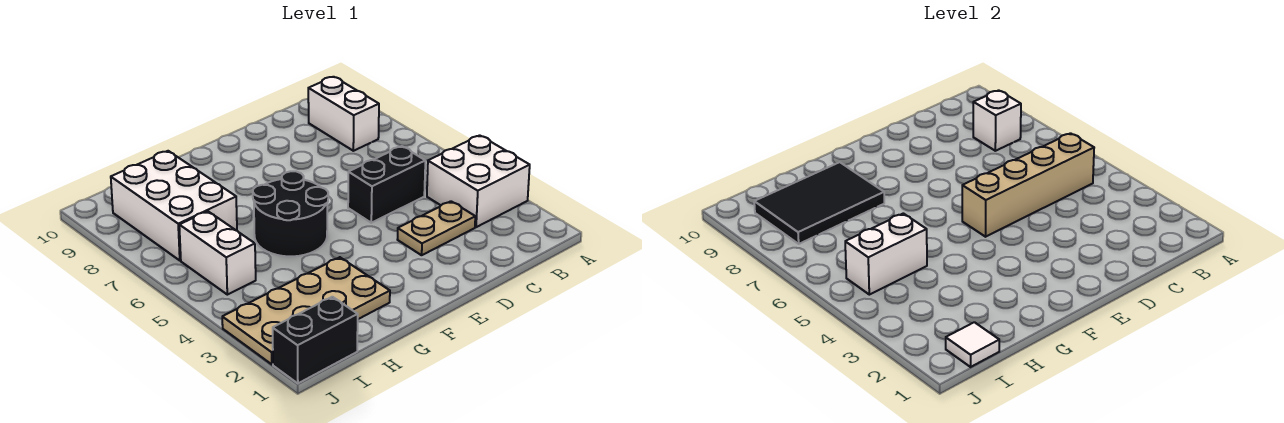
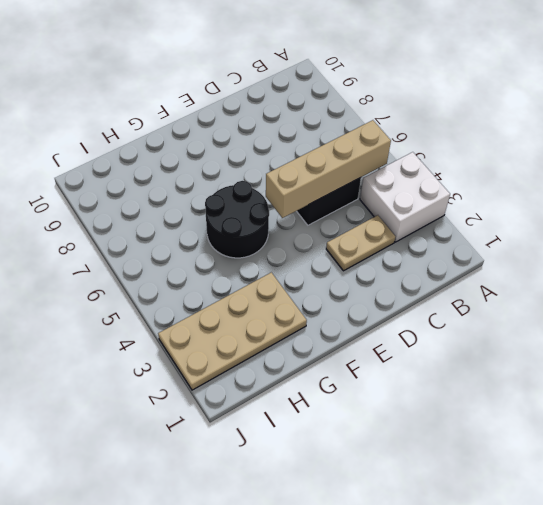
none -> white 1x2 brick [308,77,379,151]
none -> white 2x3 brick [111,151,237,260]
none -> black 1x2 brick [273,297,358,383]

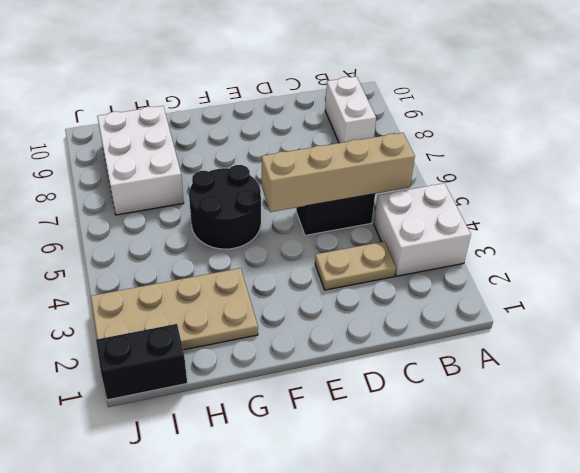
none -> white 1x2 brick [179,211,256,295]
none -> white 1x1 brick [973,90,1021,151]
none -> black 2x3 tile [754,162,884,244]

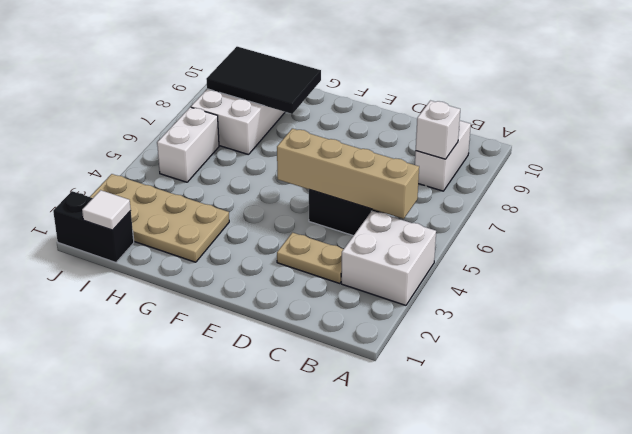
none -> black 2x2 round brick [253,171,328,256]
none -> white 1x2 brick [845,213,927,295]

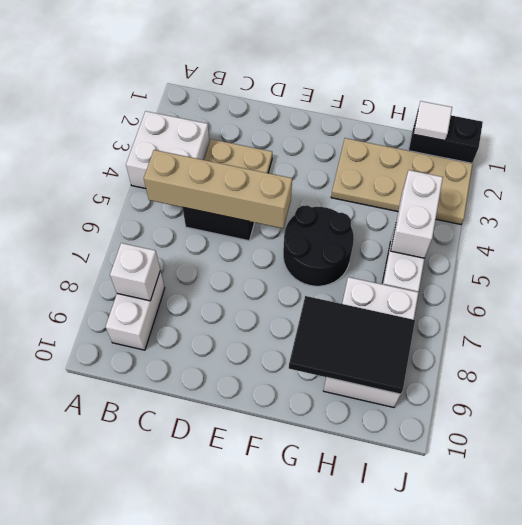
white 1x2 brick [391,170,443,258] -> white 1x2 brick turned to [845,213,927,295]

